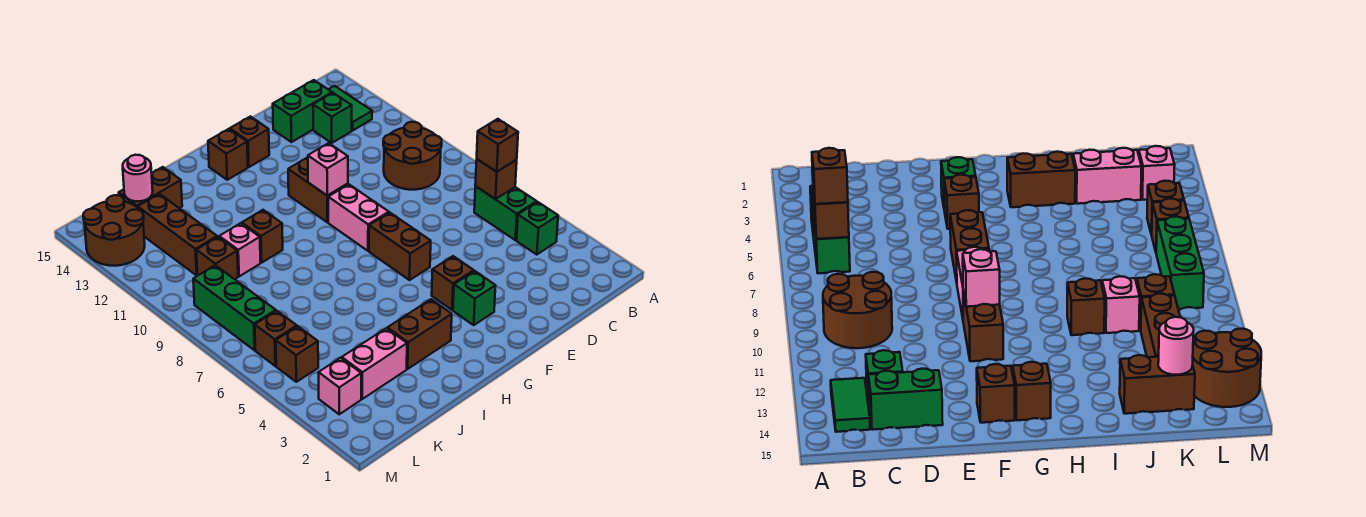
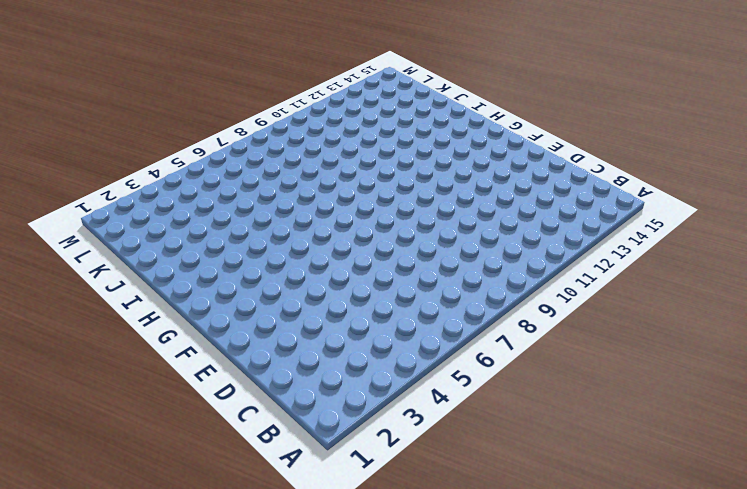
none -> green 1x1 brick [516,202,558,255]
none -> green 1x2 brick [474,186,537,240]
none -> brown 2x2 round brick [383,122,442,190]

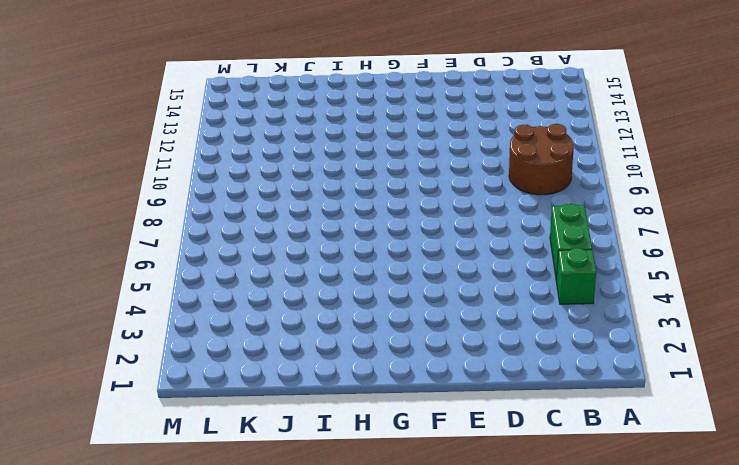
none -> green 1x2 tile [328,86,372,131]
none -> green 1x1 brick [313,93,352,143]
none -> green 1x2 brick [273,80,332,142]

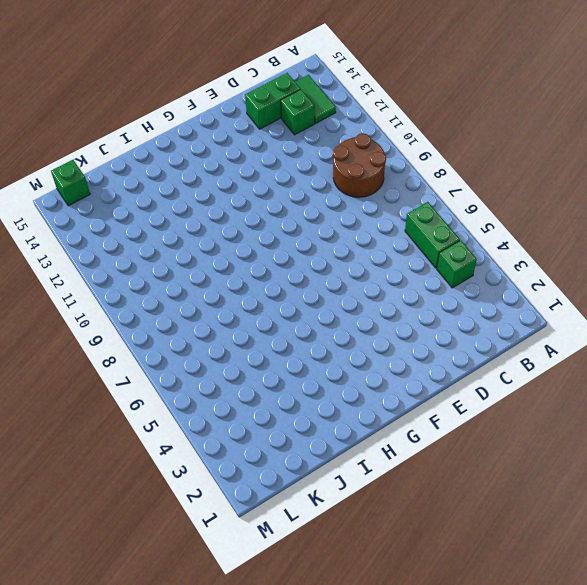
green 1x1 brick [51,160,90,206] -> green 1x1 brick moved to [453,271,496,325]
none -> brown 1x1 brick [432,256,474,310]
none -> brown 1x2 brick [369,213,431,280]
none -> pink 1x2 brick [328,184,389,251]

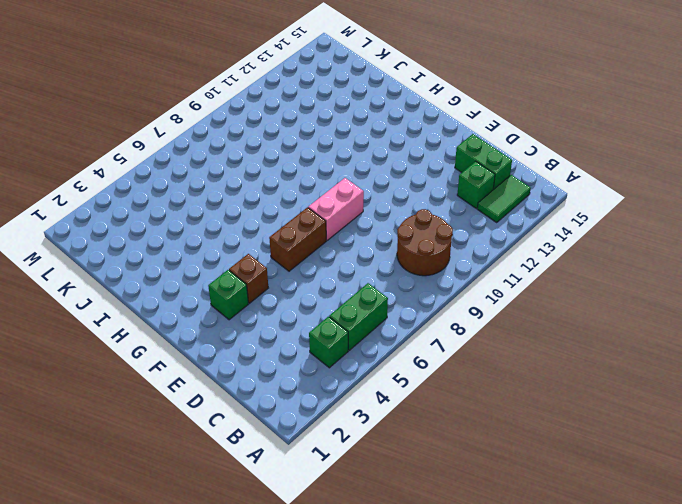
none -> brown 1x2 brick [288,157,348,222]
none -> brown 1x1 brick [230,116,269,167]
none -> brown 1x1 brick [208,129,248,180]

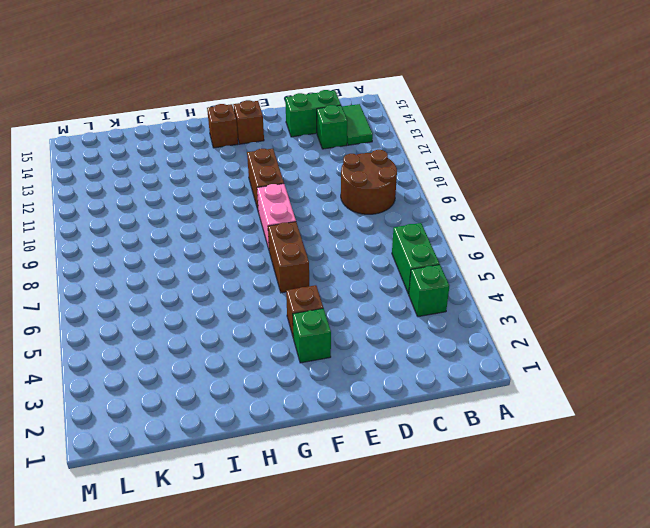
none -> brown 1x2 brick [387,299,452,369]
none -> brown 1x1 brick [242,210,283,263]
none -> pink 1x2 brick [342,328,407,399]

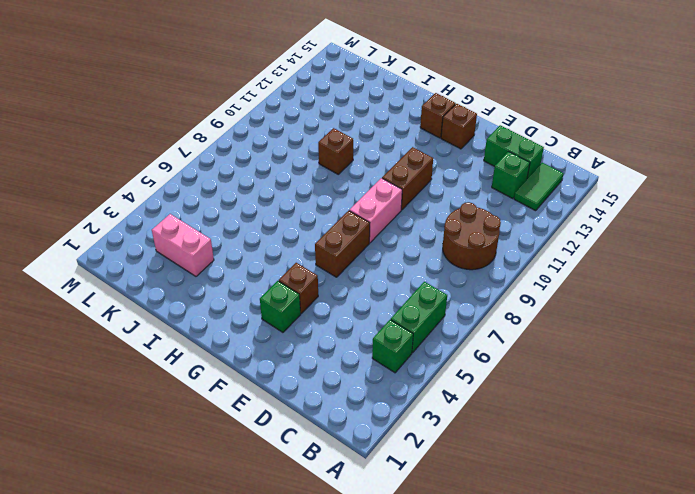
none -> brown 1x2 brick [387,299,452,369]
none -> pink 1x1 brick [219,223,260,276]
none -> brown 1x2 brick [119,167,182,208]

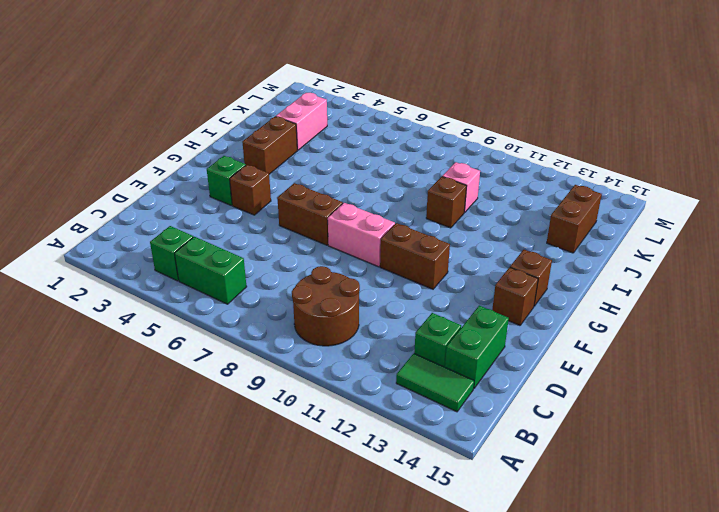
none -> brown 1x1 brick [196,237,238,279]
none -> brown 1x3 brick [138,194,217,275]
none -> pink 1x1 brick [319,358,361,414]

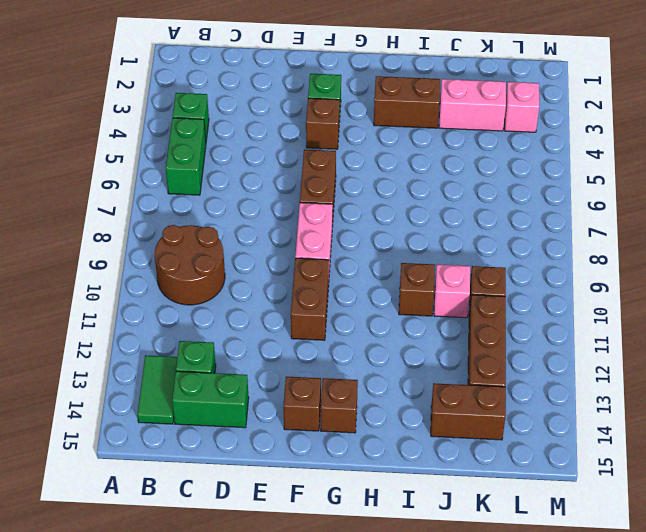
none -> brown 1x1 brick [276,326,318,382]
none -> brown 1x1 brick [255,311,297,366]
none -> green 1x3 brick [193,265,276,350]

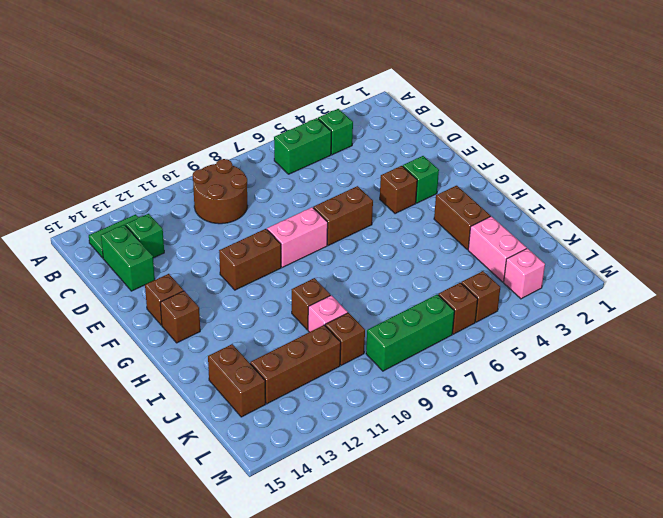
none -> brown 2x2 round brick [83,195,145,266]
none -> brown 1x1 brick [475,159,517,199]
none -> pink 1x1 brick [308,143,348,196]

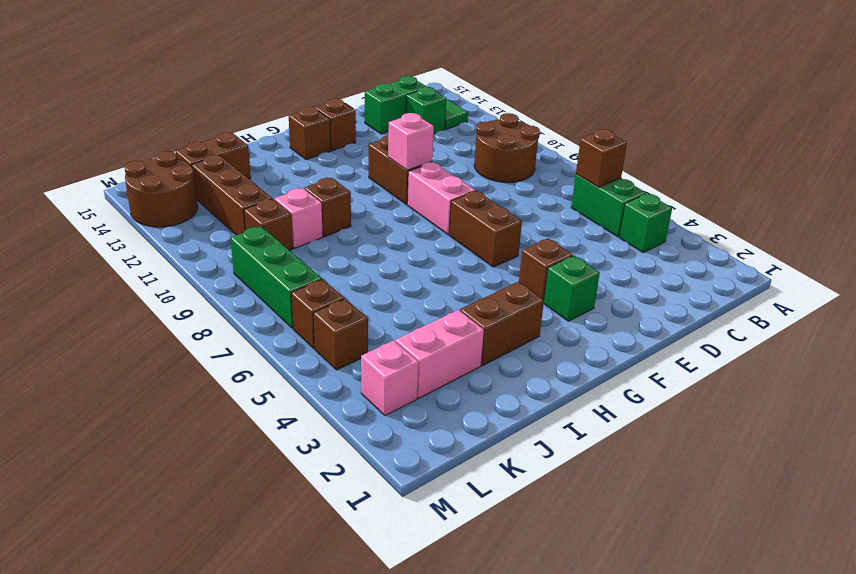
none -> pink 1x1 round brick [123,155,153,201]
none -> brown 1x1 brick [477,119,518,172]

